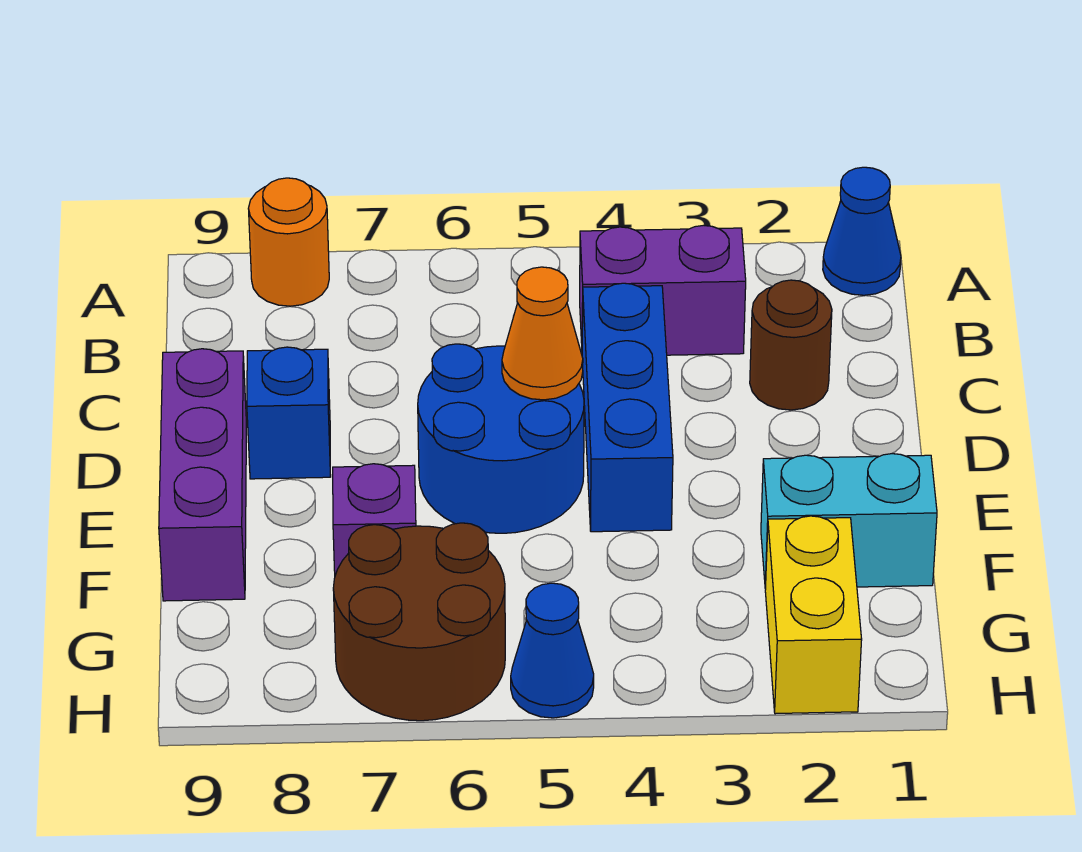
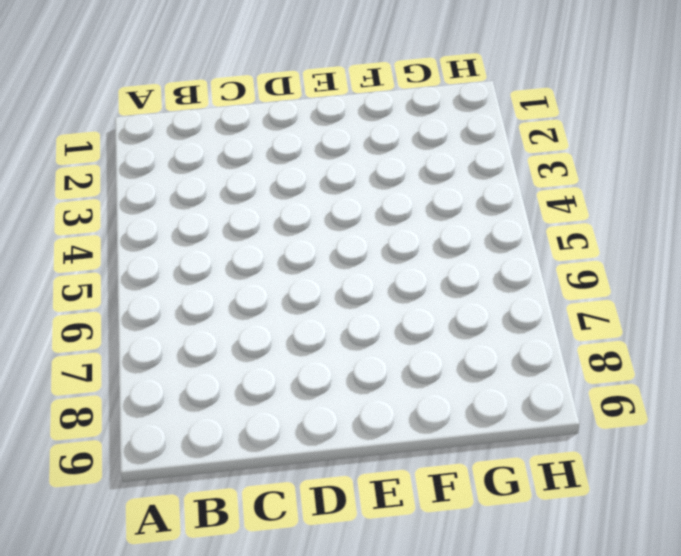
none -> blue 1x1 cone [823,167,901,295]
none -> orange 1x1 round brick [248,178,329,306]
none -> purple 1x2 brick [580,225,746,355]

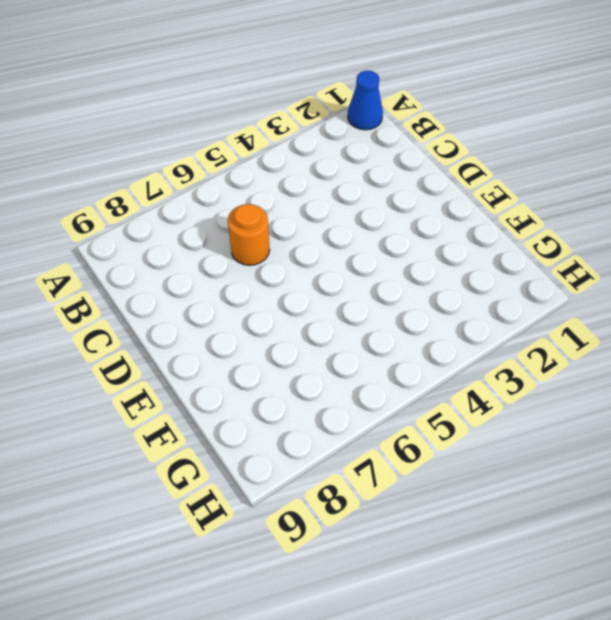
orange 1x1 round brick [228,204,270,265] -> orange 1x1 round brick moved to [248,178,329,306]
none -> purple 1x2 brick [580,225,746,355]
none -> brown 1x1 round brick [750,280,832,410]
none -> blue 1x3 brick [582,283,673,532]

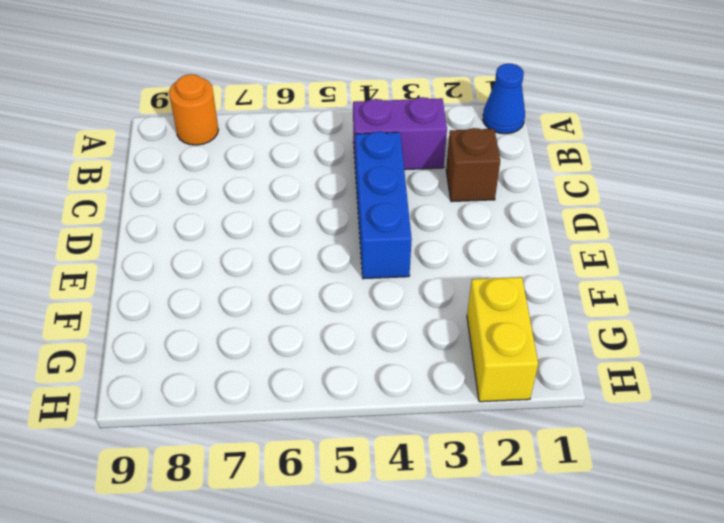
brown 1x1 brick [446,128,500,202] -> brown 1x1 round brick [750,280,832,410]
none -> blue 2x2 round brick [418,344,584,533]
none -> blue 1x1 brick [247,347,331,479]
none -> purple 1x3 brick [159,349,246,601]

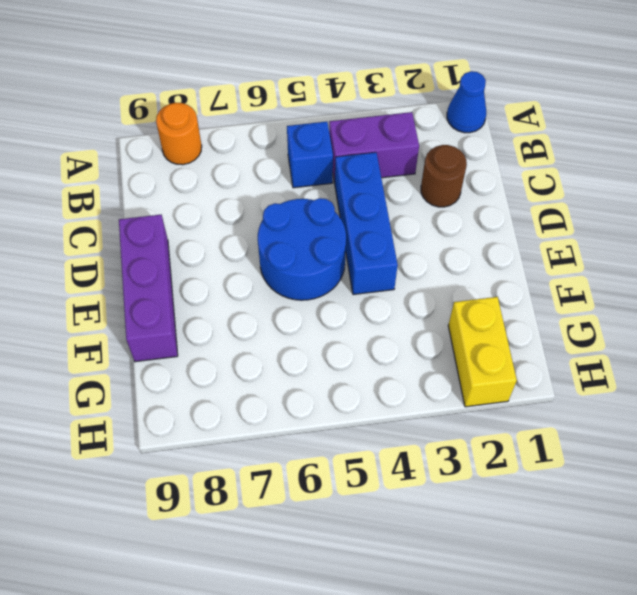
blue 1x1 brick [287,122,333,188] -> blue 1x1 brick moved to [247,347,331,479]
none -> cyan 1x2 brick [761,454,937,589]
none -> purple 1x1 brick [333,464,416,575]
none -> brown 2x2 round brick [333,523,505,721]

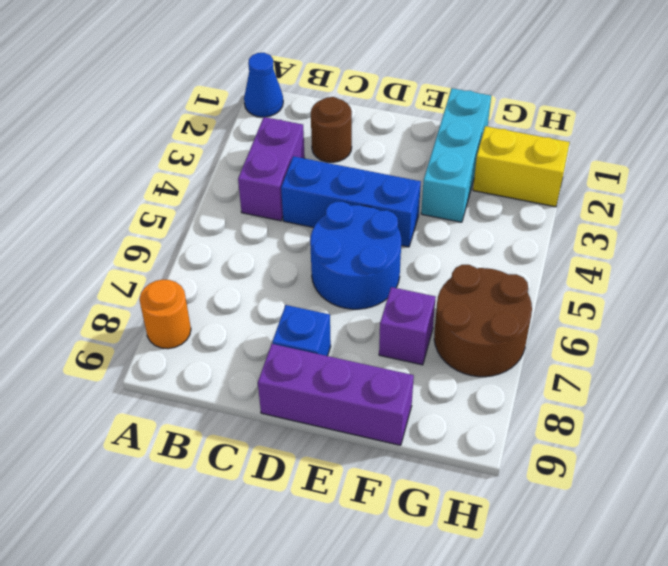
cyan 1x3 brick [421,88,491,222] -> cyan 1x2 brick [761,454,937,589]
none -> blue 1x1 cone [511,583,594,718]
none -> orange 1x1 cone [502,267,583,400]

